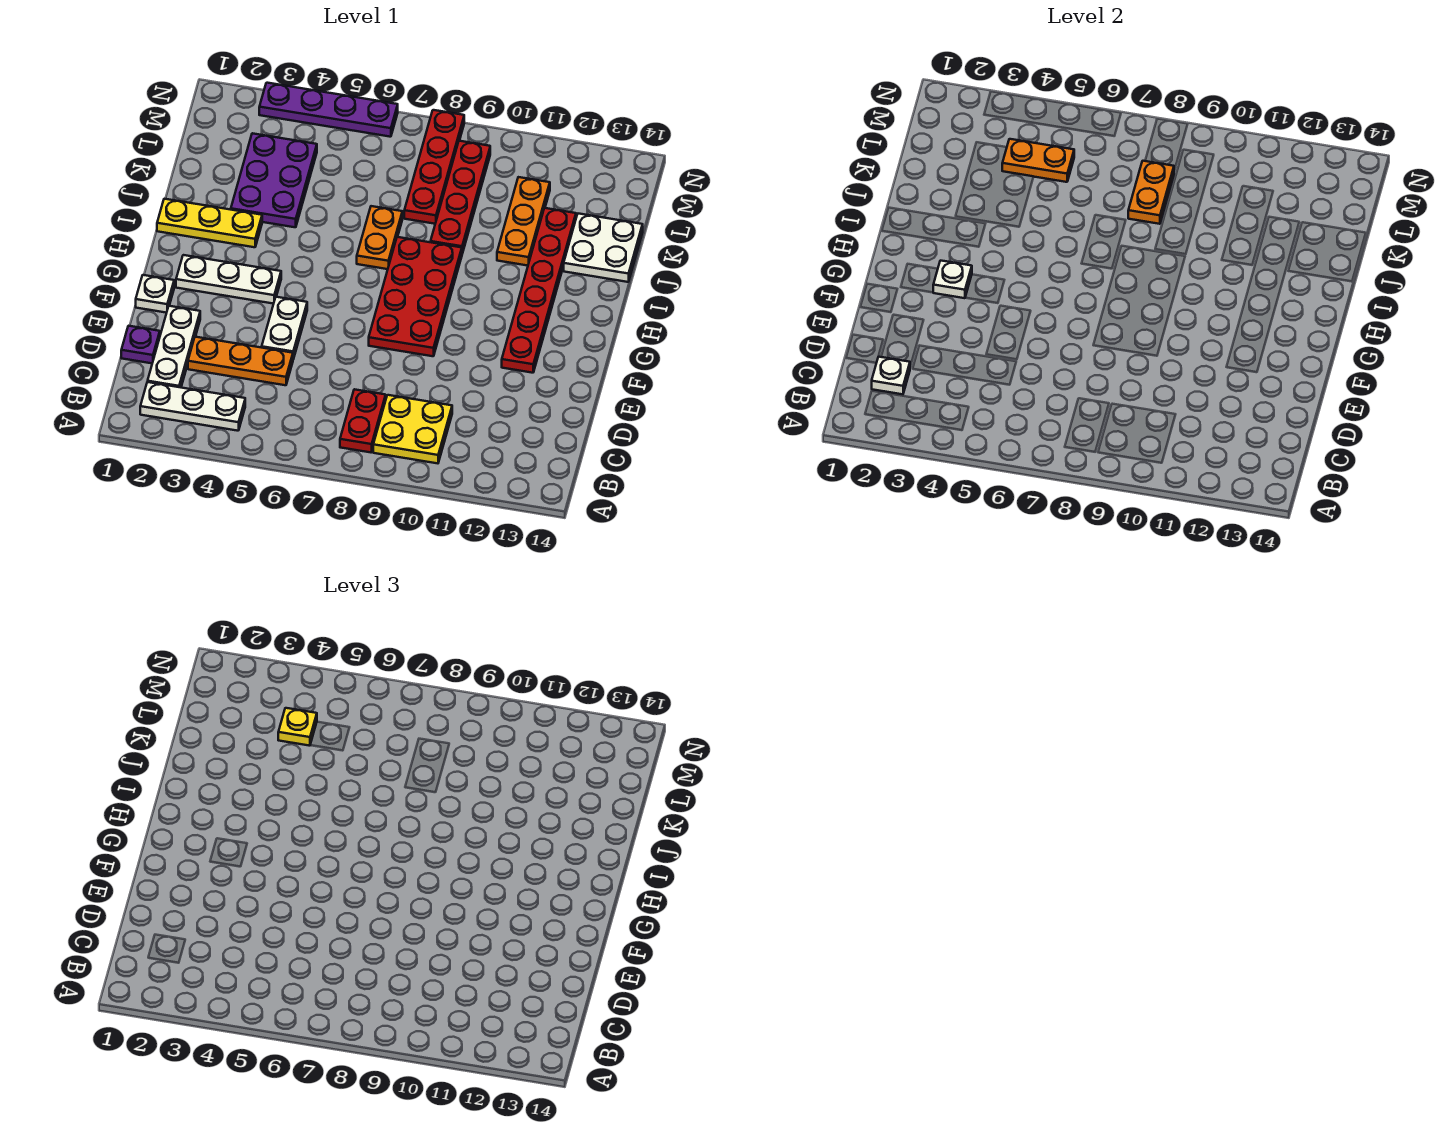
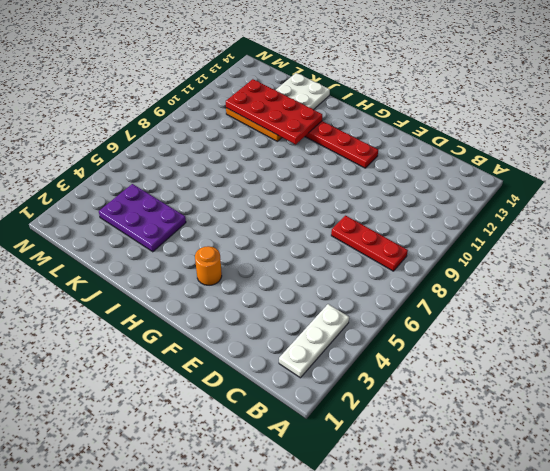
red 1x3 plate [331,216,408,271] -> red 1x2 plate [340,389,386,453]
orange 1x1 round brick [195,246,222,285] -> white 1x3 plate [176,255,281,304]
red 2x4 plate [226,79,322,144] -> red 2x4 plate moved to [369,237,462,356]
none -> yellow 2x2 plate [373,395,452,463]
none -> white 1x3 plate [148,306,200,387]
none -> purple 1x1 plate [121,326,160,363]

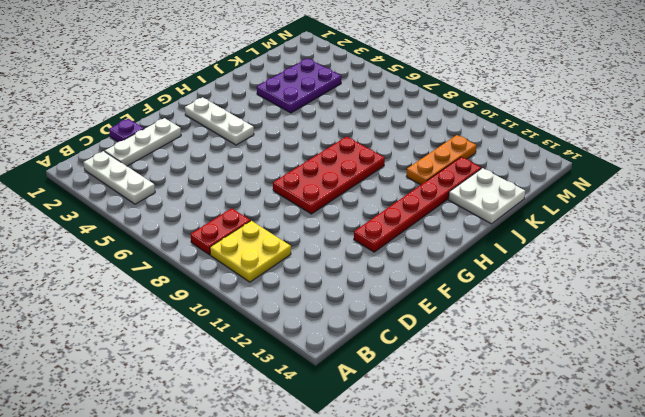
none -> orange 1x3 plate [188,337,293,385]
none -> white 1x2 plate [262,297,307,359]
none -> white 1x1 plate [136,275,174,313]

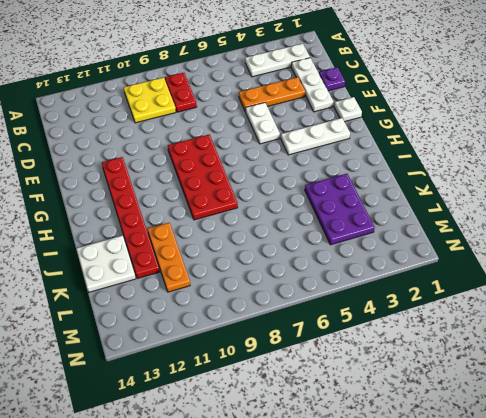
none -> yellow 1x3 plate [157,199,262,247]
none -> orange 1x2 plate [357,206,402,269]
none -> red 1x4 plate [431,141,490,253]

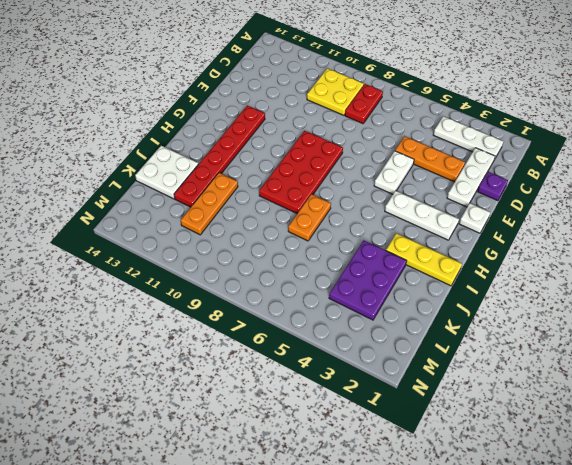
none -> red 1x4 plate [431,141,490,253]
none -> red 1x4 plate [404,110,464,224]
none -> purple 1x4 plate [259,83,398,137]

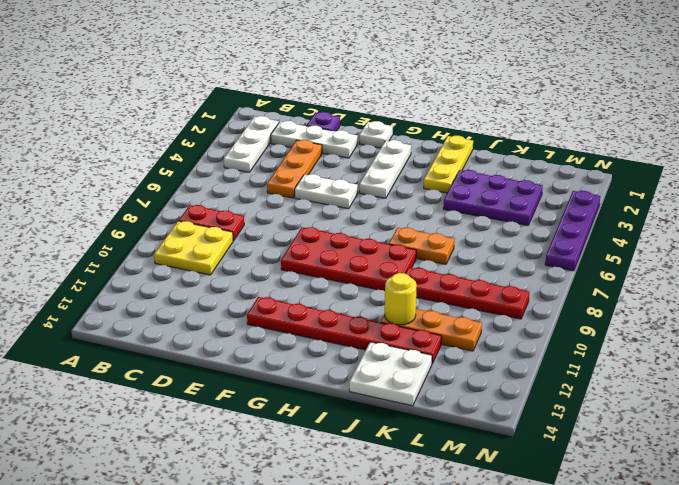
yellow 1x1 round brick [385,273,417,325] -> none
none -> red 1x4 plate [404,110,464,224]
none -> white 1x1 plate [872,357,910,394]
none -> white 1x1 plate [933,261,972,298]

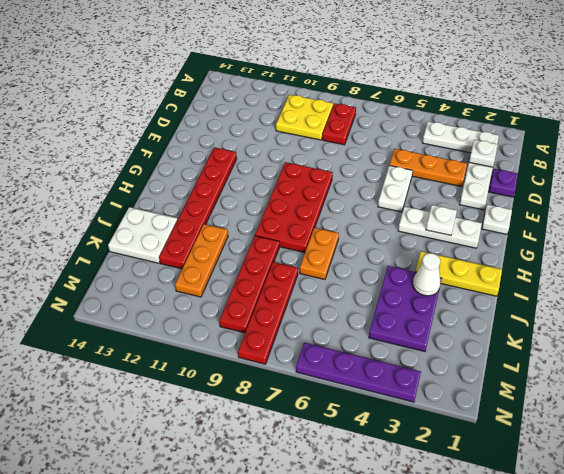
white 1x1 cone [413,253,441,296] -> none
none -> orange 1x2 plate [1128,161,1174,224]
none -> orange 1x2 plate [1002,139,1074,182]
none -> yellow 1x1 plate [278,708,317,746]

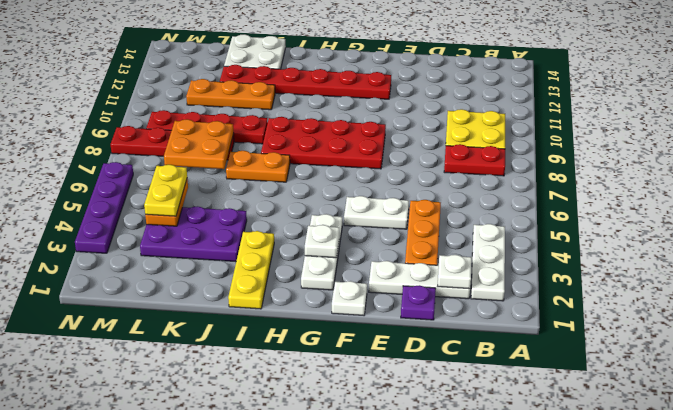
orange 2x2 plate [164,119,234,169] -> orange 1x2 plate [1128,161,1174,224]
yellow 1x2 plate [144,165,187,216] -> yellow 1x1 plate [278,708,317,746]

